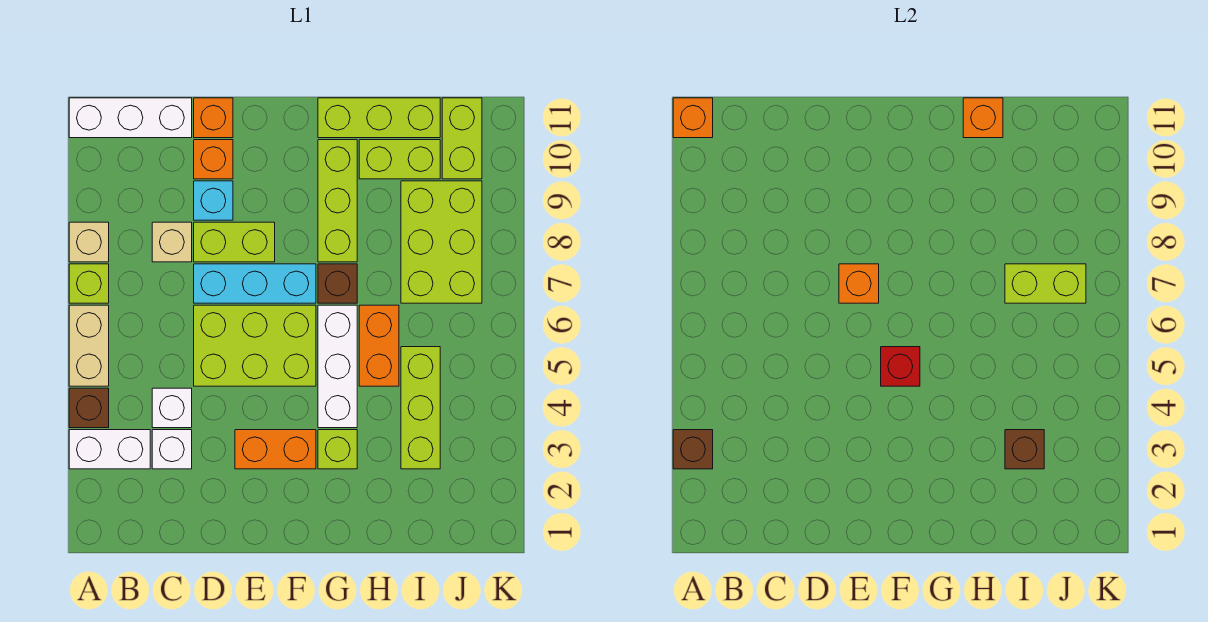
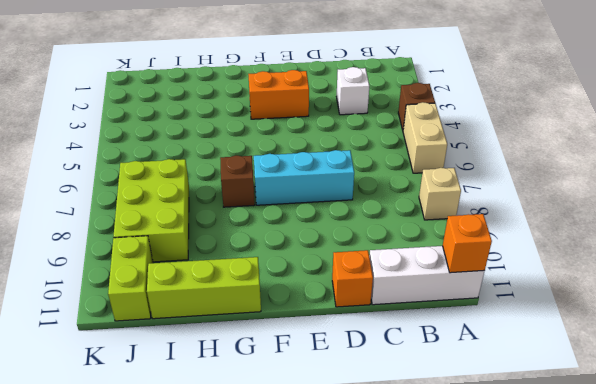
none -> white 1x2 brick [69,430,150,469]
none -> lime 1x1 brick [69,264,109,303]
none -> white 1x1 brick [152,388,192,428]
none -> tan 1x1 brick [152,222,192,262]

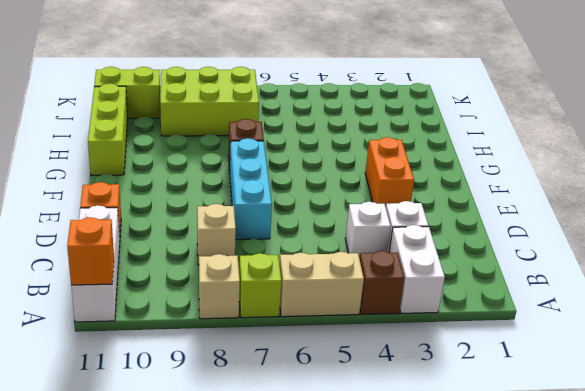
none -> lime 2x3 brick [194,305,316,386]
none -> lime 1x2 brick [194,222,275,262]
none -> cyan 1x1 brick [194,181,233,220]
none -> orange 1x1 brick [194,140,233,179]

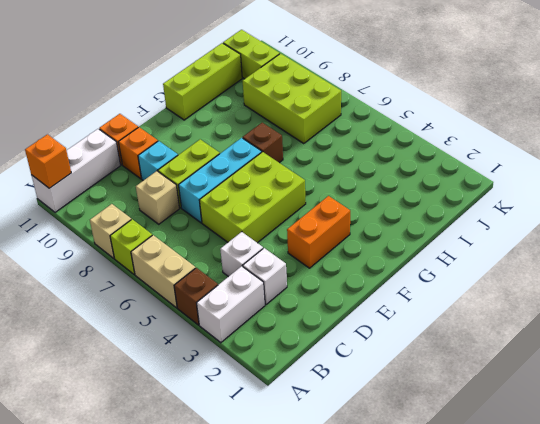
none -> lime 1x1 brick [318,430,357,469]
none -> white 1x3 brick [318,305,357,428]
none -> lime 1x3 brick [318,140,357,262]
none -> orange 1x2 brick [359,305,399,386]

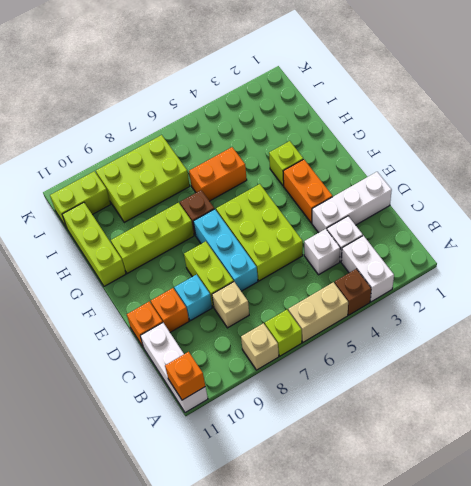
white 1x3 brick [312,172,392,233] -> white 1x3 brick moved to [318,305,357,428]
none -> lime 1x2 brick [359,140,440,179]
none -> lime 1x3 brick [401,347,440,469]
none -> brown 1x1 brick [673,430,713,469]
none -> orange 1x1 brick [839,264,879,303]

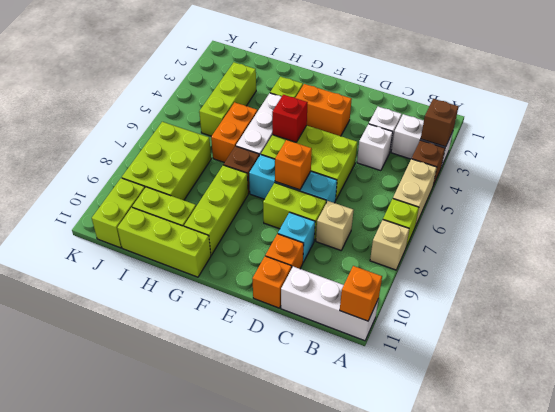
none -> orange 1x1 brick [963,98,1003,138]
none -> brown 1x1 brick [1005,430,1044,469]
none -> lime 1x2 brick [1005,264,1086,303]

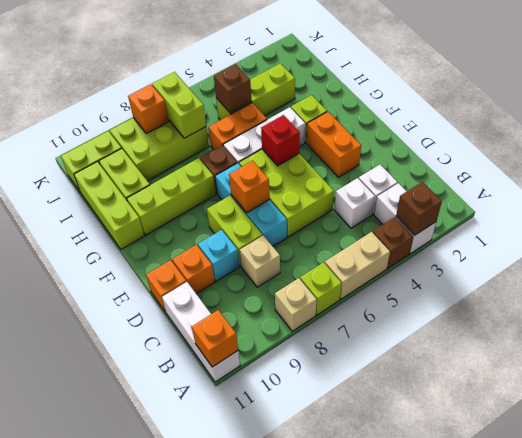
brown 1x1 brick [214,64,252,113] -> brown 1x1 brick moved to [1005,430,1044,469]
orange 1x1 brick [128,84,169,134] -> orange 1x1 brick moved to [963,98,1003,138]

